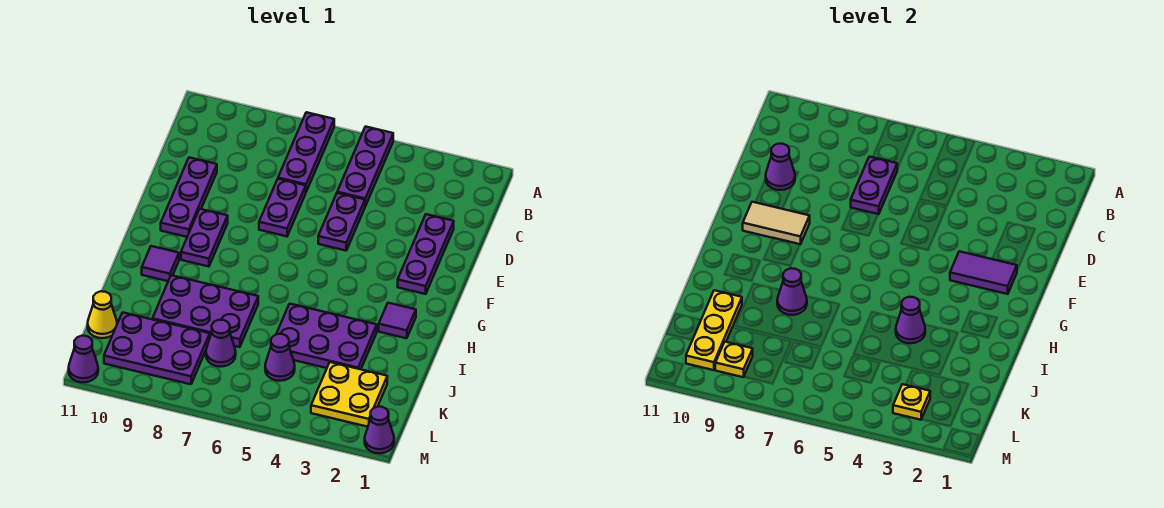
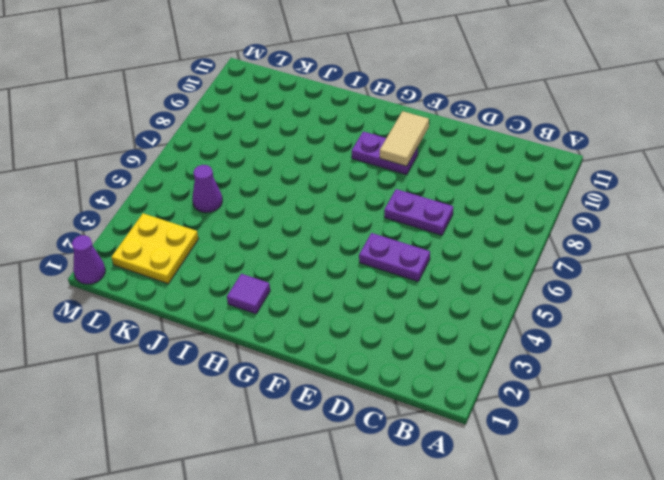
none -> purple 1x3 plate [337,127,393,206]
none -> purple 1x3 plate [278,112,334,191]
none -> purple 1x3 plate [398,214,454,294]

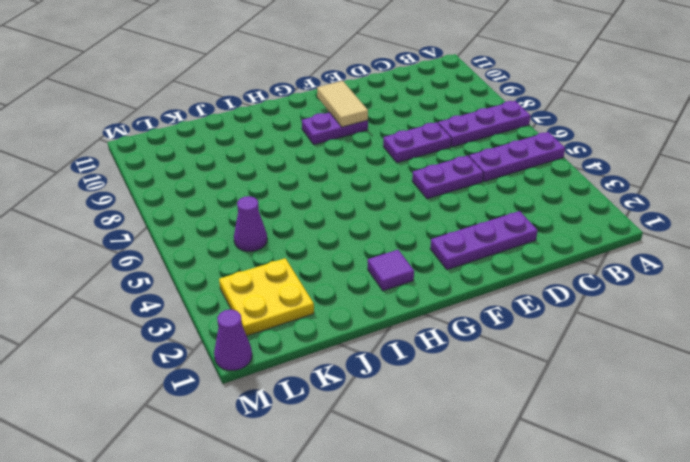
none -> purple 1x3 plate [161,158,217,237]
none -> purple 1x1 tile [142,246,179,281]
none -> purple 2x3 plate [276,304,377,369]

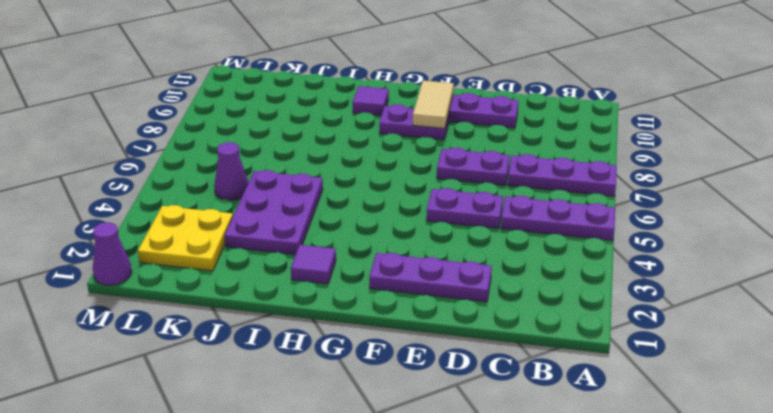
none -> purple 2x3 plate [152,275,258,347]
none -> purple 1x1 cone [206,320,236,367]
none -> purple 2x3 plate [104,312,210,384]

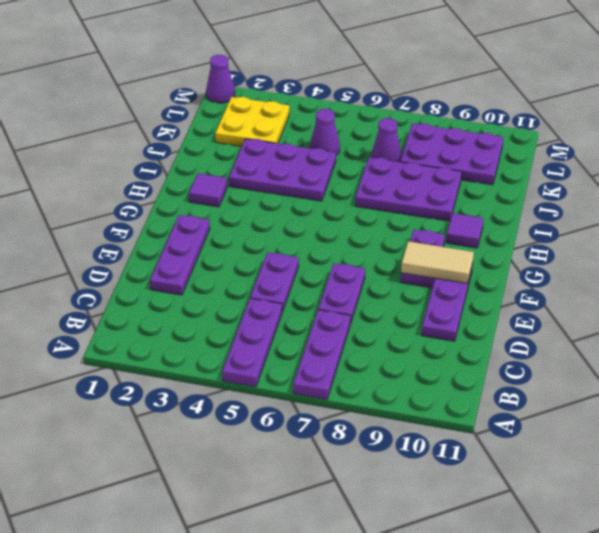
none -> yellow 1x1 cone [88,291,117,338]
none -> purple 1x1 cone [69,336,98,382]
none -> purple 1x2 plate [851,157,897,214]

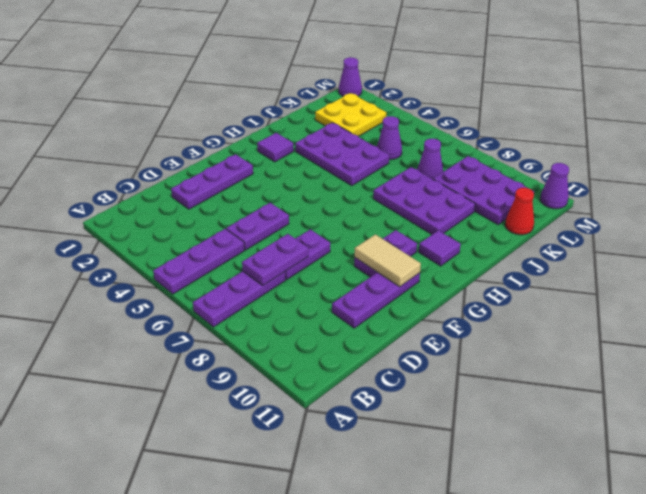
red 1x1 cone [505,188,534,235] -> yellow 1x1 cone [88,291,117,338]
none -> purple 1x1 cone [766,144,795,190]
none -> purple 1x2 tile [950,251,1017,294]
none -> purple 1x1 cone [896,297,925,343]

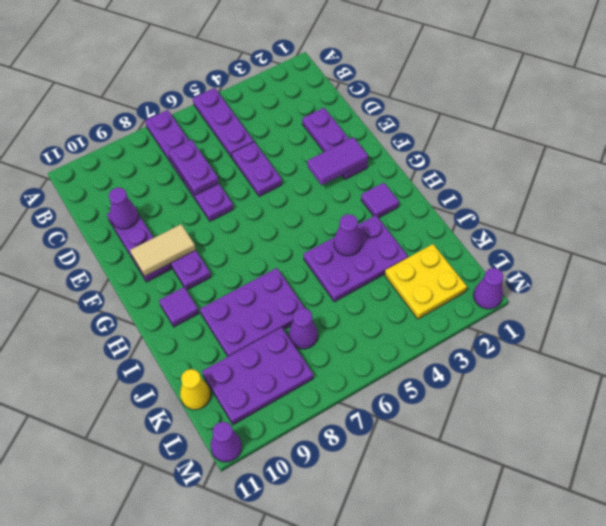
none -> purple 1x1 cone [265,334,295,381]
none -> purple 1x1 cone [777,268,807,315]
none -> yellow 1x3 plate [686,290,742,370]

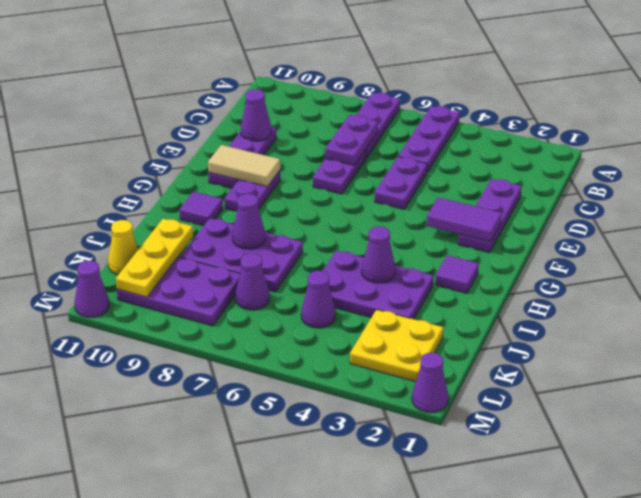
none -> yellow 1x1 plate [893,384,930,420]
none -> yellow 1x1 plate [715,342,753,377]

